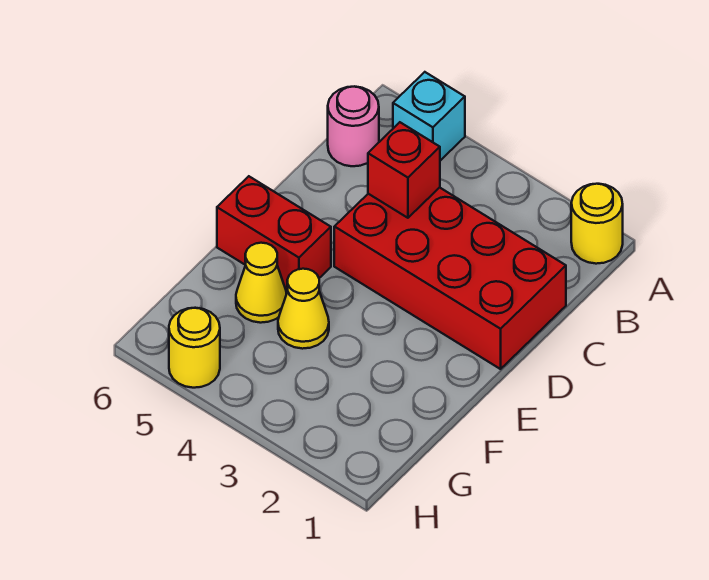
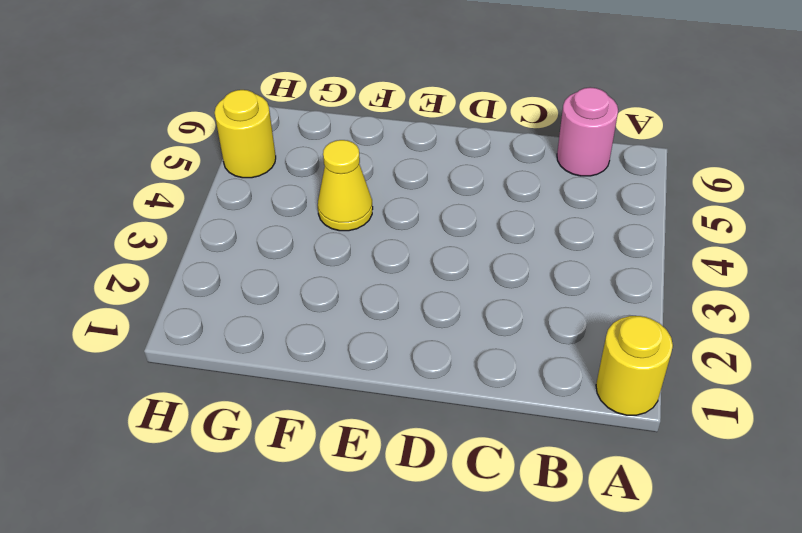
none -> cyan 1x1 brick [393,72,465,161]
none -> red 2x4 brick [334,188,566,369]

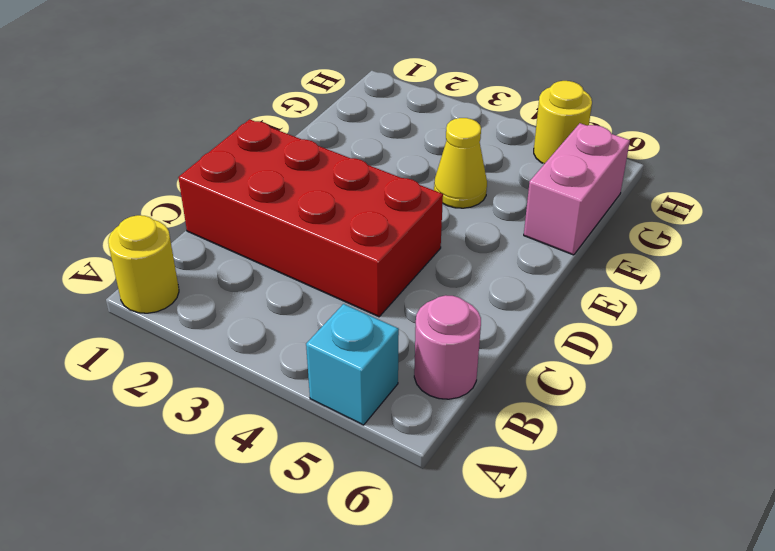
pink 1x2 brick [524,123,630,255] -> none
none -> red 1x2 brick [217,176,331,291]
none -> yellow 1x1 cone [236,243,287,323]

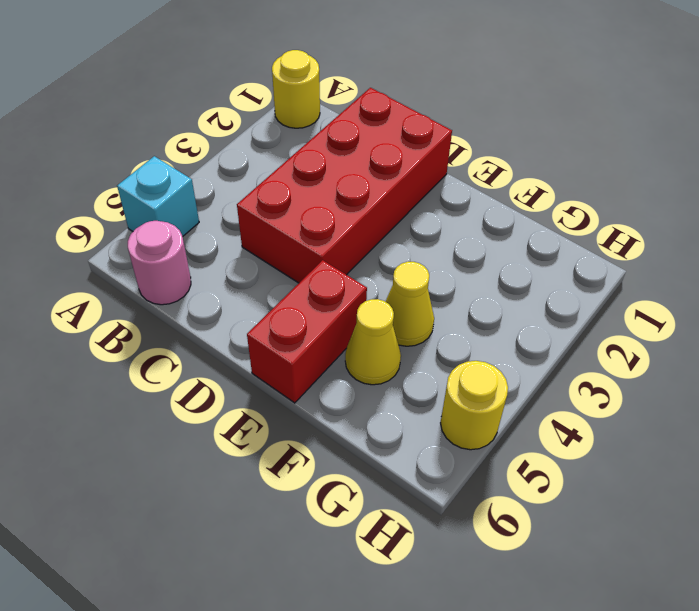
none -> red 1x1 brick [368,122,440,218]

